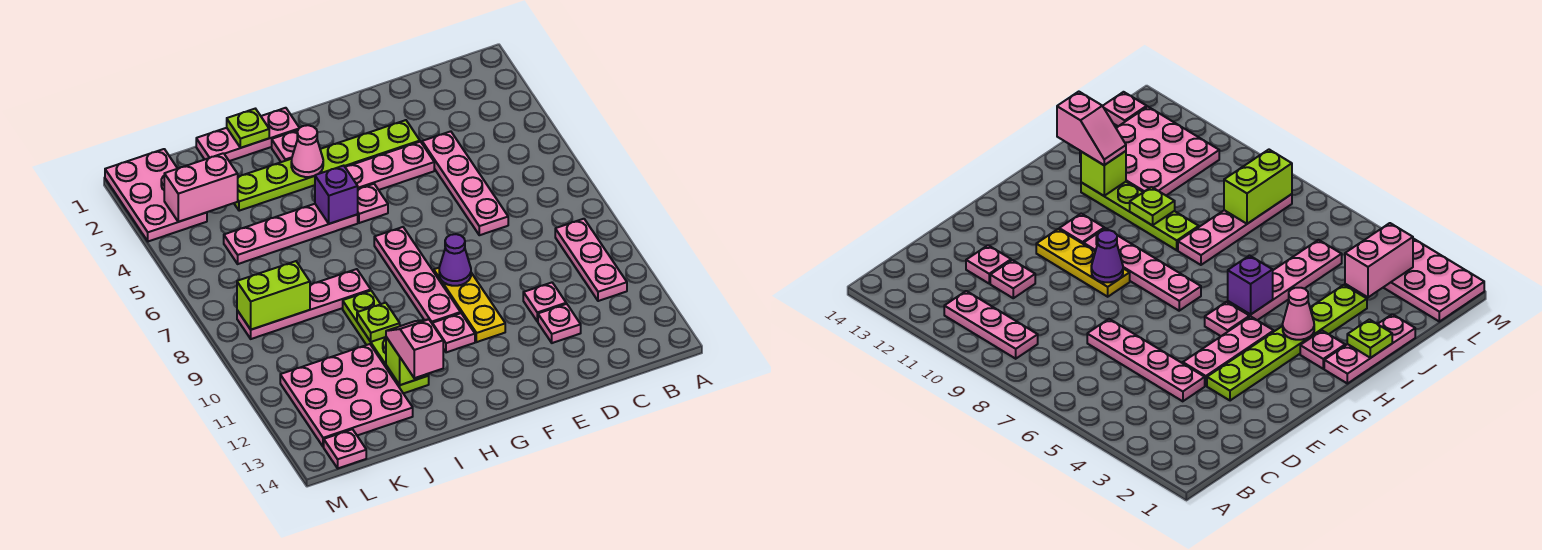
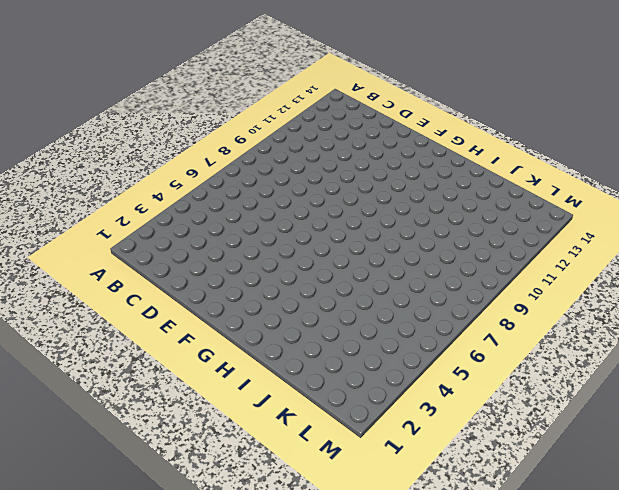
none -> pink 1x3 plate [555,219,627,301]
none -> pink 1x4 plate [422,131,508,235]
none -> pink 1x1 plate [523,283,566,322]

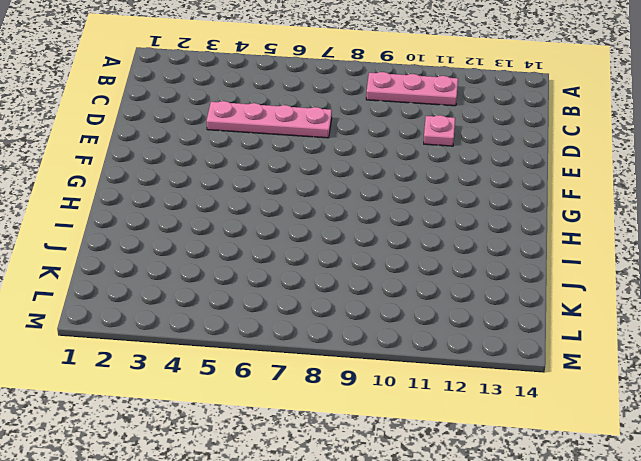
none -> pink 1x1 plate [538,304,581,343]
none -> lime 1x6 plate [234,120,420,211]
none -> pink 1x3 plate [345,142,434,190]

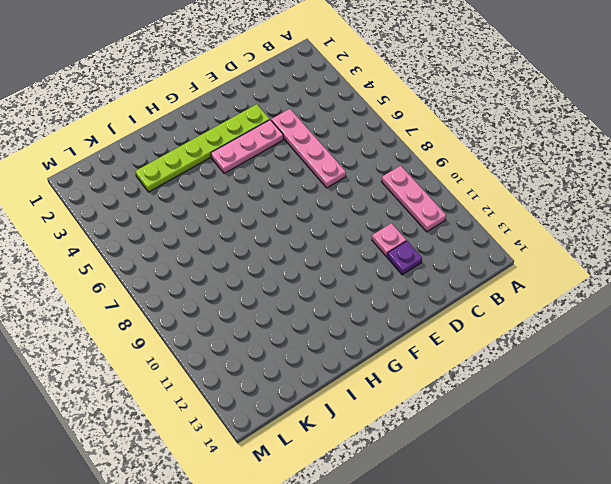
purple 1x1 plate [387,241,422,275] -> pink 1x1 plate [538,304,581,343]
none -> yellow 1x3 plate [434,268,505,342]
none -> pink 1x1 plate [357,184,388,223]
none -> pink 1x4 plate [374,227,461,323]

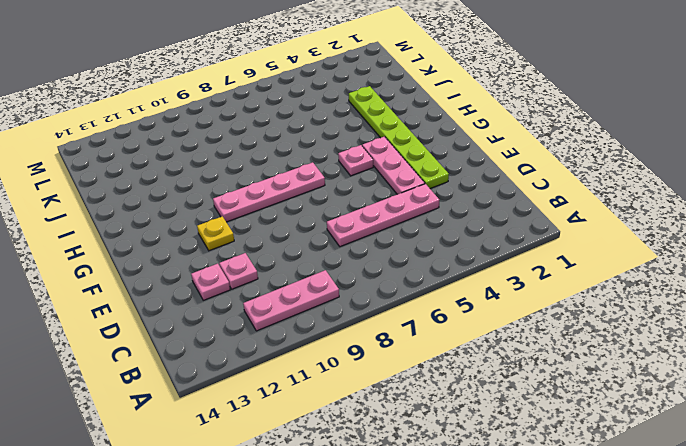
yellow 1x1 plate [197,216,234,251] -> yellow 1x3 plate [434,268,505,342]
none -> pink 1x1 plate [432,313,475,352]
none -> pink 1x3 plate [196,108,299,161]
none -> pink 1x1 plate [272,130,298,162]

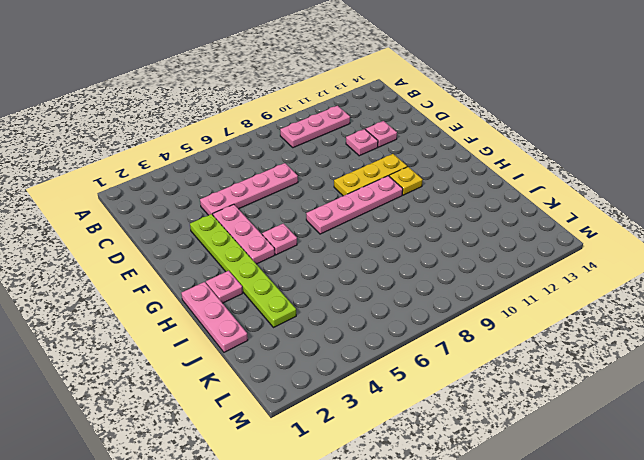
yellow 1x1 plate [389,167,423,195] -> pink 1x1 plate [432,313,475,352]
none -> pink 1x4 plate [224,204,358,264]
none -> pink 1x4 plate [237,269,371,339]
none -> lime 1x4 plate [343,291,429,393]

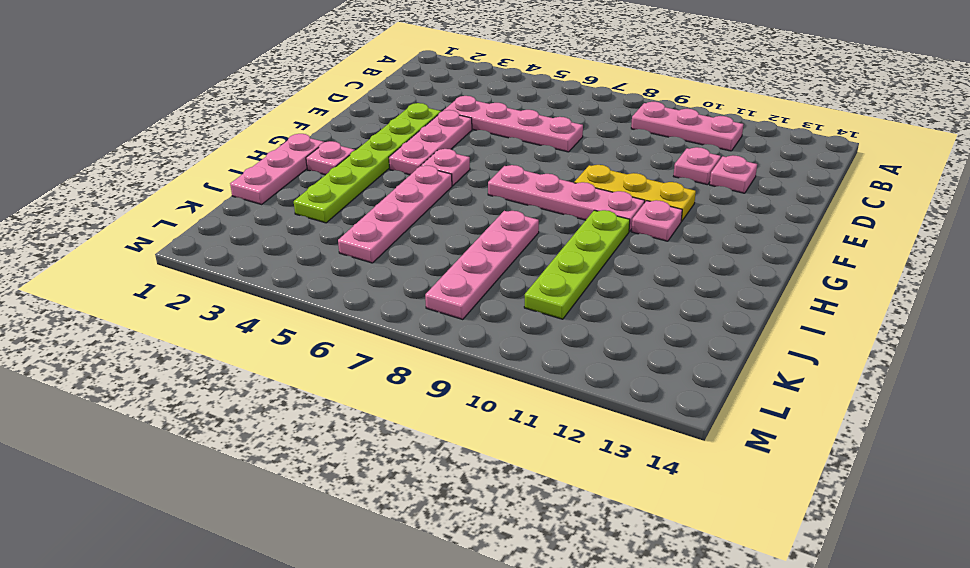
lime 1x4 plate [524,210,630,319] -> lime 1x4 plate turned to [343,291,429,393]
none -> pink 3x3 plate [280,344,413,447]
none -> pink 2x3 plate [105,149,207,241]
none -> pink 1x1 plate [324,429,366,468]

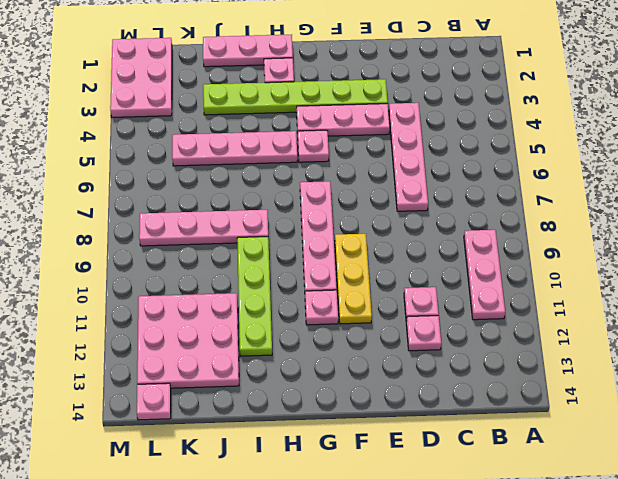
none -> purple 1x1 cone [439,234,471,286]
none -> pink 1x1 cone [291,125,323,177]
none -> purple 1x1 brick [315,166,358,224]

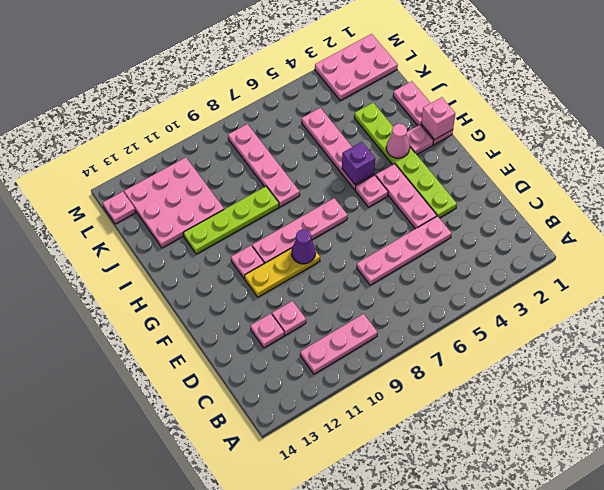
pink 1x1 brick [421,97,455,140] -> none
none -> lime 1x1 plate [227,109,269,148]
none -> lime 1x1 plate [357,303,400,342]
none -> lime 1x1 brick [386,337,429,385]

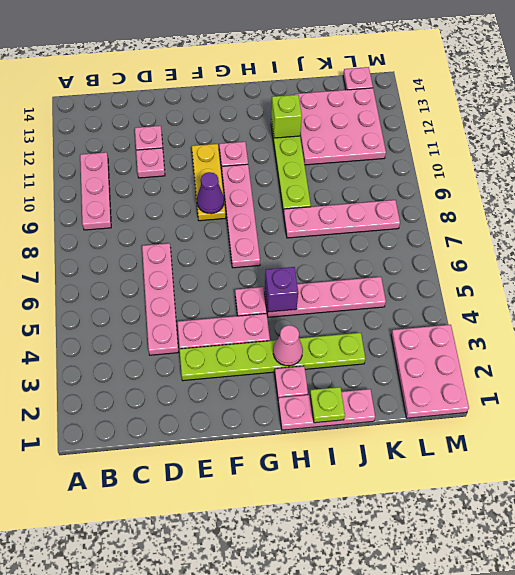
none -> lime 1x1 plate [357,303,400,342]
none -> pink 1x2 brick [164,153,238,222]
none -> lime 1x2 brick [237,261,310,330]

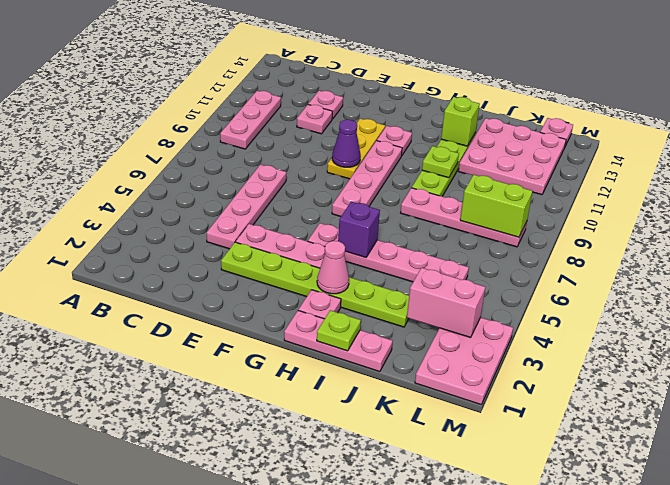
none -> pink 1x2 slope [386,319,443,378]

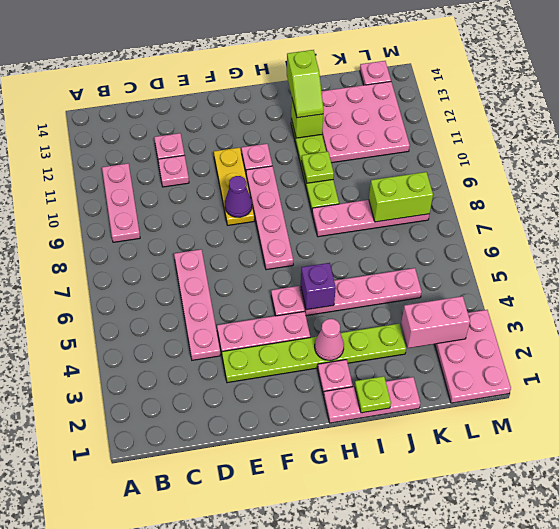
lime 1x2 slope [287,50,324,118] -> pink 1x2 slope [386,319,443,378]

